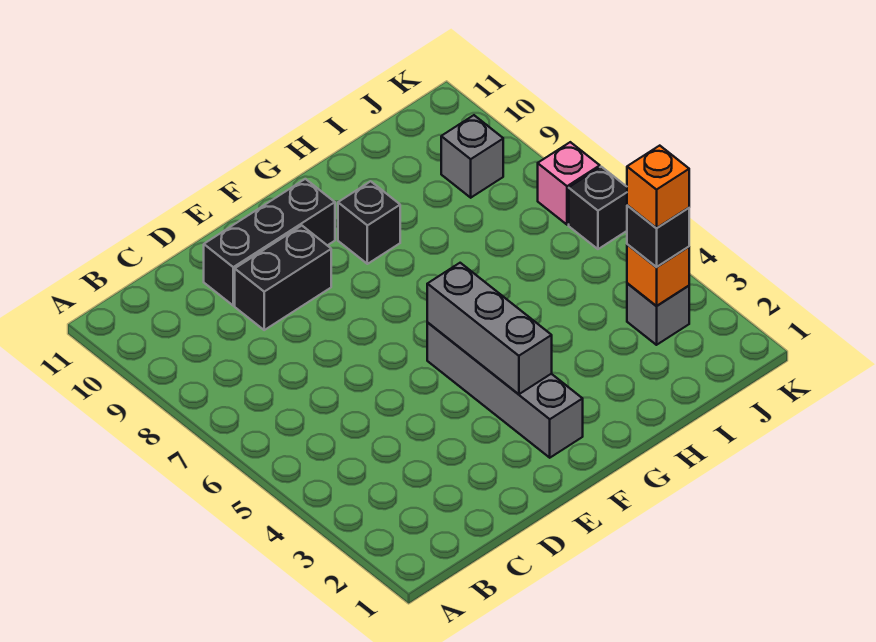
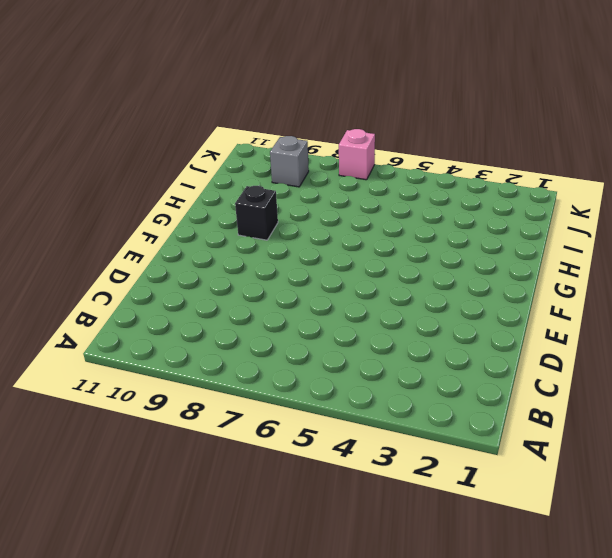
none -> black 1x2 brick [235,226,331,330]
none -> black 1x3 brick [204,179,335,306]
none -> grey 1x4 brick [427,323,583,458]

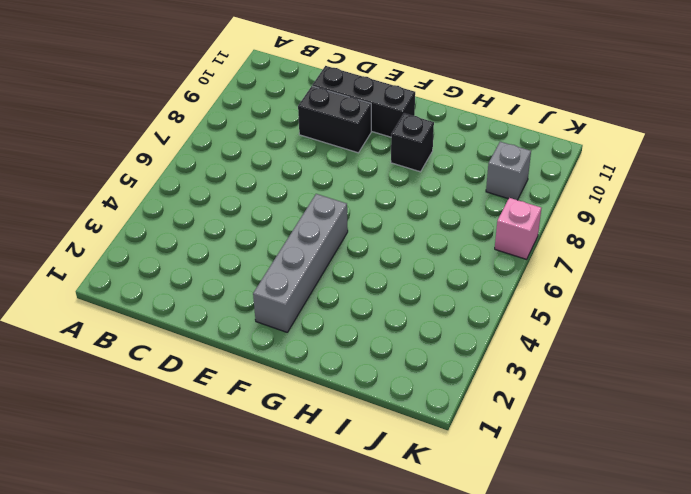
none -> grey 1x1 brick [627,283,689,345]
none -> black 1x1 brick [569,167,627,249]
none -> grey 1x3 brick [427,263,552,394]

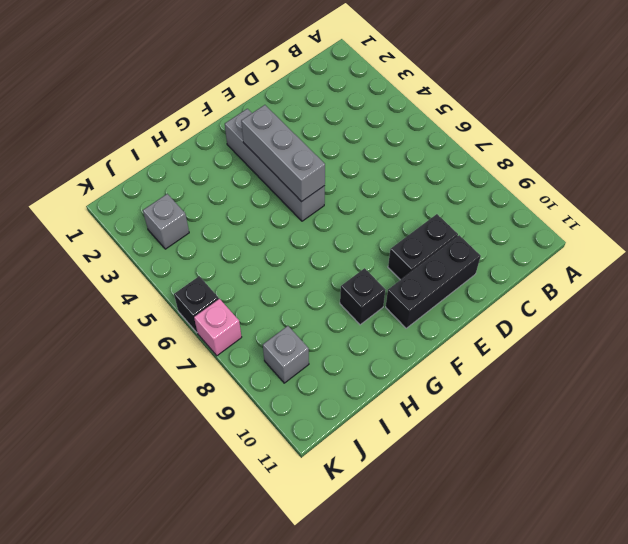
none -> orange 1x1 brick [627,245,689,306]
none -> black 1x1 brick [627,206,689,267]
none -> orange 1x1 brick [627,146,689,228]

